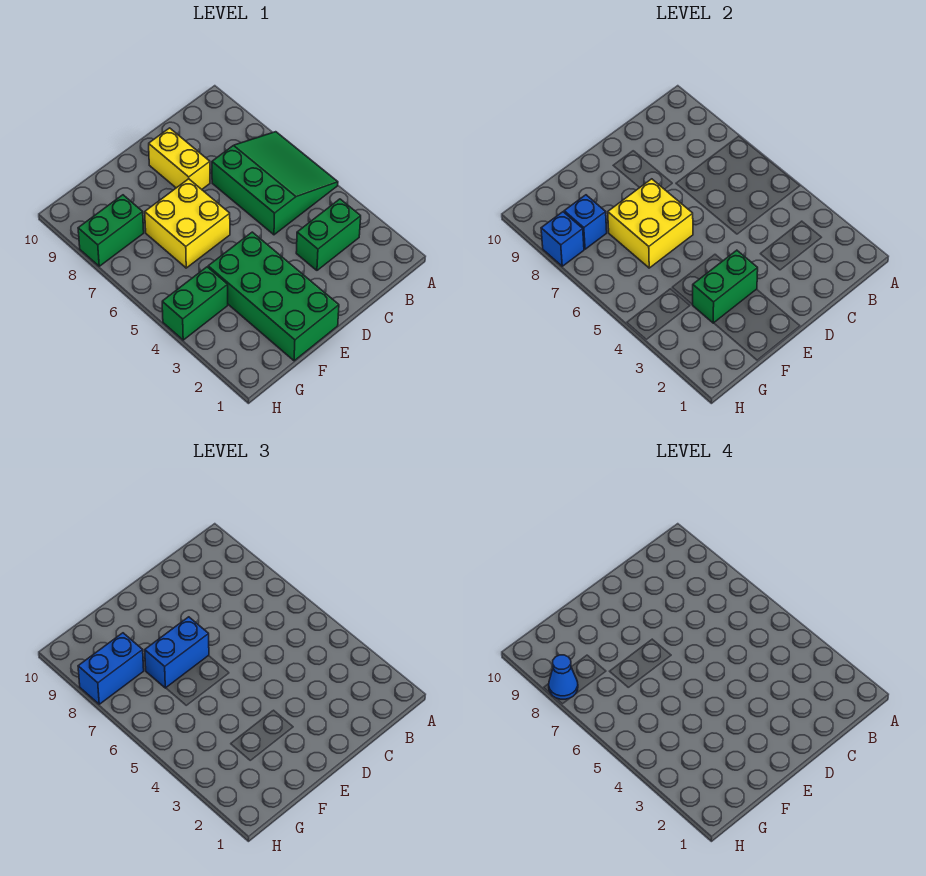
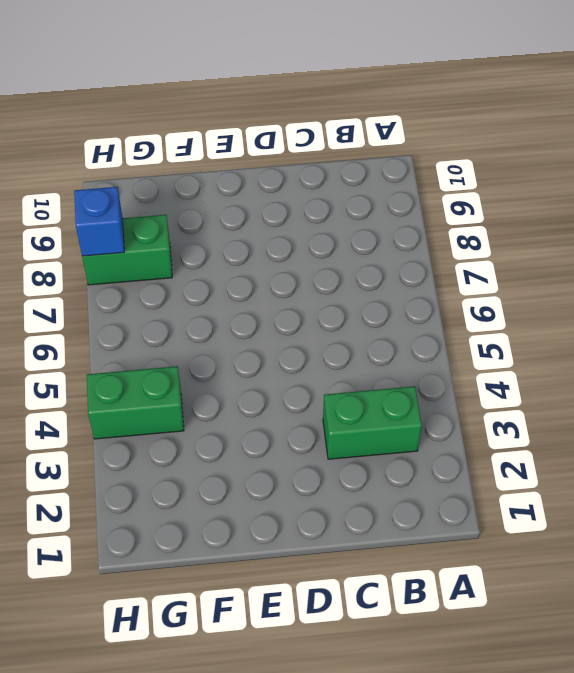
none -> green 3x3 slope [212,132,338,235]
none -> yellow 1x2 brick [149,128,210,189]
none -> green 2x4 brick [208,232,339,361]

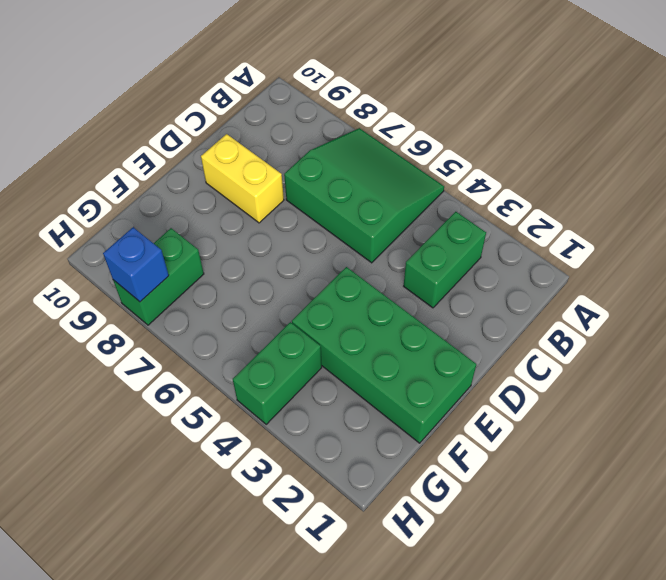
none -> yellow 2x2 brick [145,179,230,268]
none -> green 1x2 brick [693,250,758,323]
none -> yellow 2x2 brick [608,179,693,268]

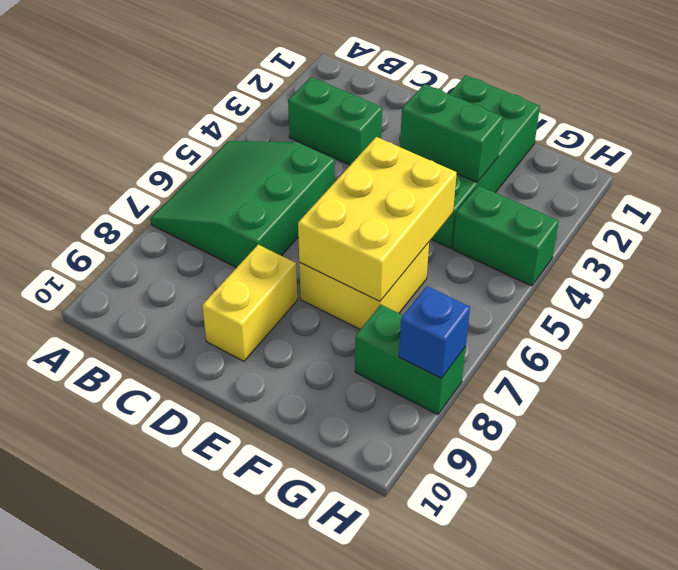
yellow 2x3 brick [298,137,457,301] -> yellow 2x2 brick [608,179,693,268]
none -> blue 1x1 brick [564,195,607,249]
none -> blue 1x2 brick [145,617,209,688]
none -> blue 1x2 brick [78,633,144,704]

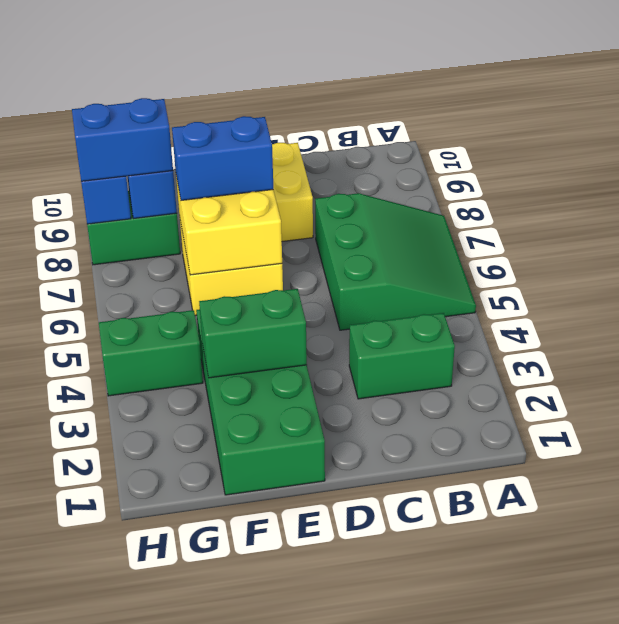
none -> blue 1x1 cone [549,655,578,699]

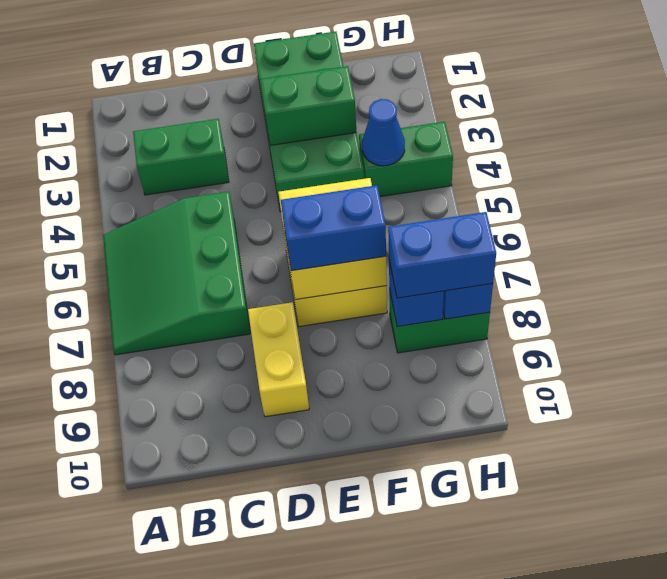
blue 1x1 cone [362,99,405,166] -> blue 1x1 cone moved to [549,655,578,699]

